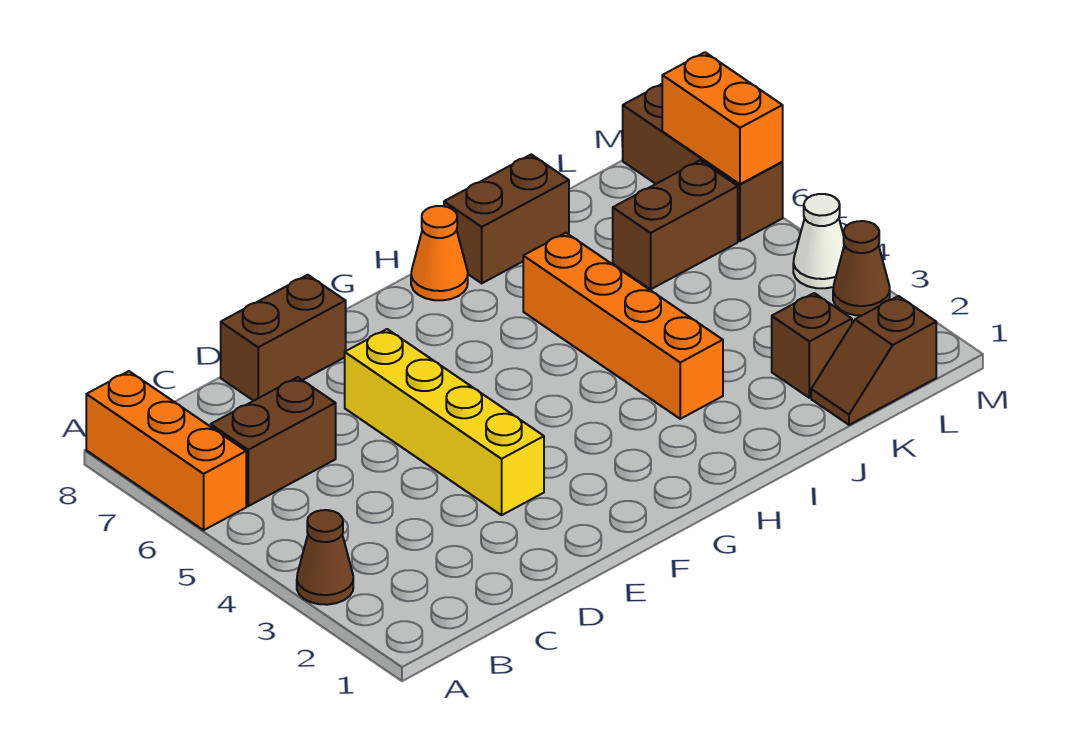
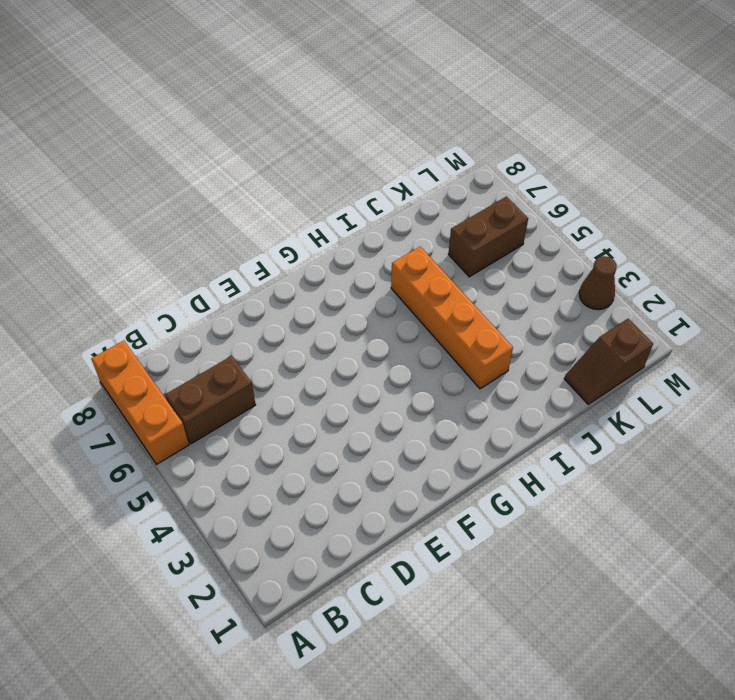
none -> brown 1x1 cone [297,510,353,605]
none -> brown 1x2 brick [221,275,346,401]
none -> yellow 1x4 brick [345,329,544,515]

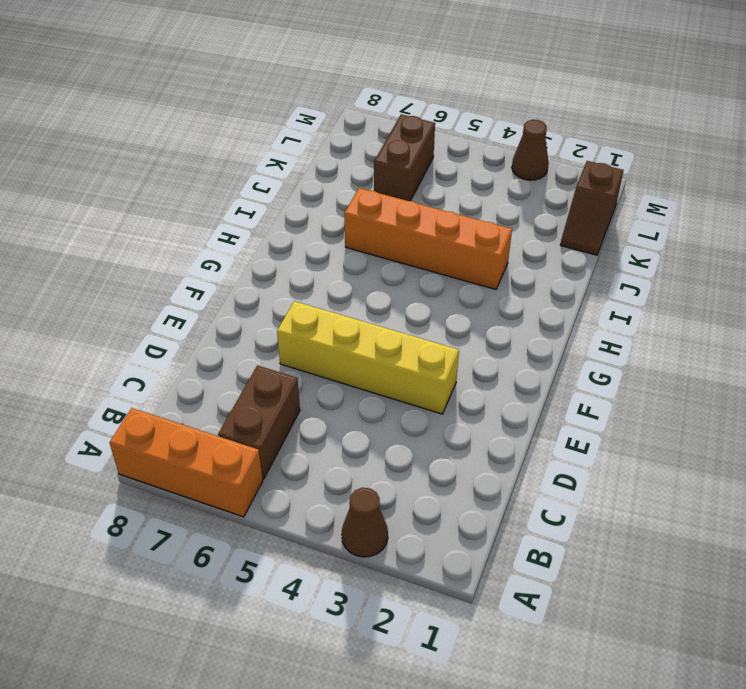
none -> brown 1x2 brick [221,275,346,401]
none -> orange 1x1 cone [411,206,468,300]
none -> brown 1x2 brick [444,154,569,283]

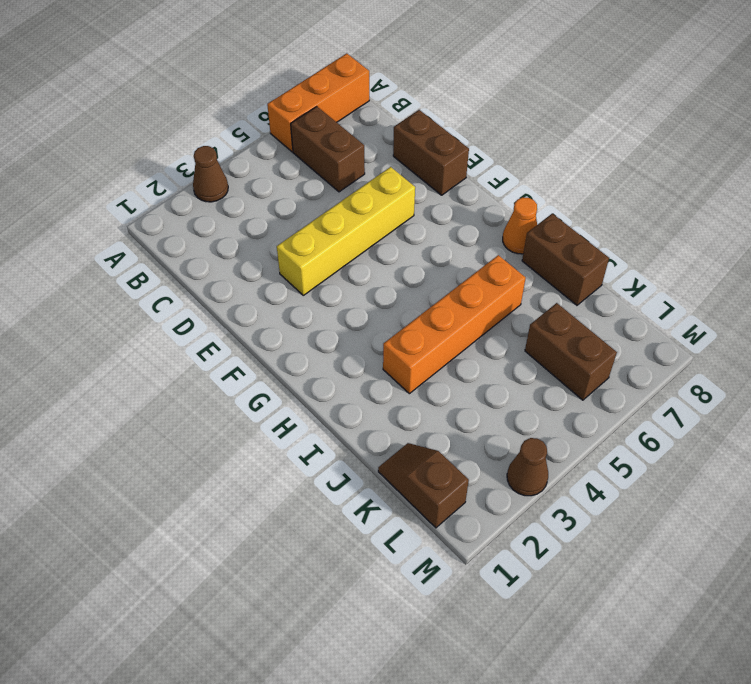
none -> brown 1x1 brick [772,293,852,398]
none -> white 1x1 cone [793,194,844,288]
none -> brown 1x3 brick [623,84,783,241]

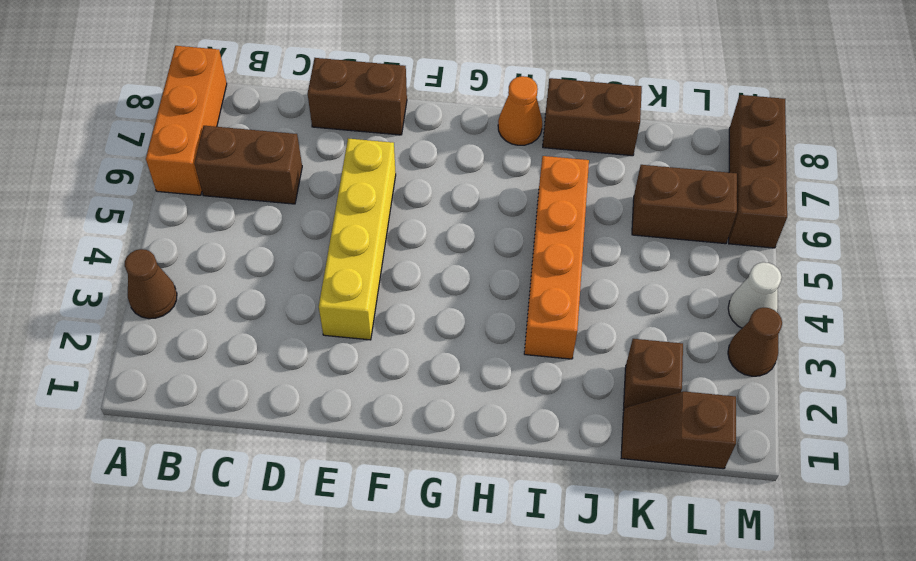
none -> orange 1x2 brick [662,52,783,184]

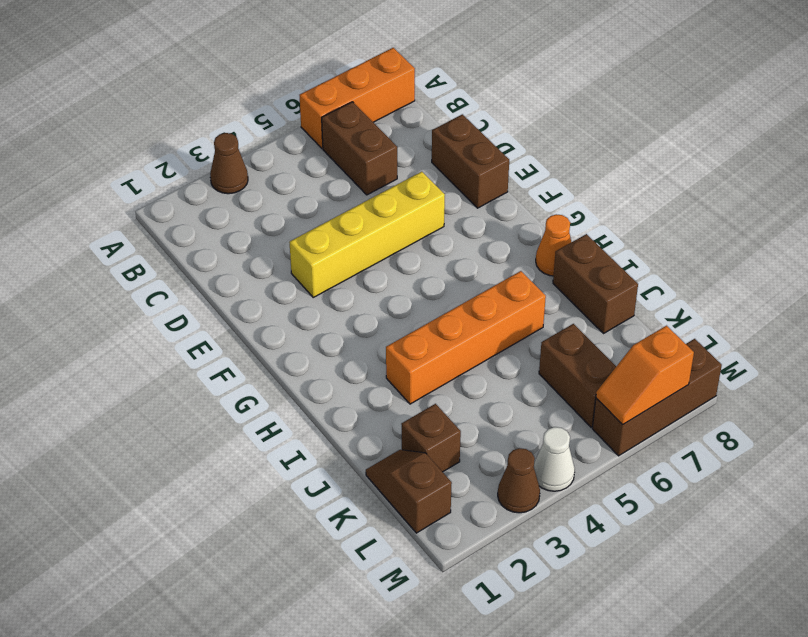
orange 1x2 slope [596,326,694,425] -> orange 1x2 brick [662,52,783,184]

